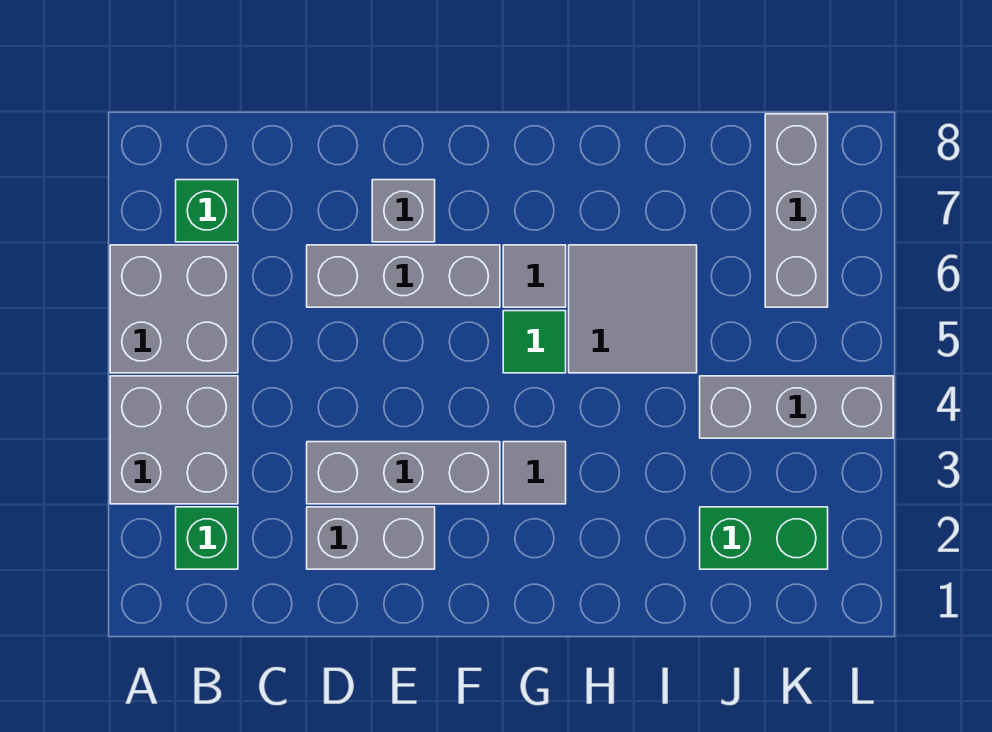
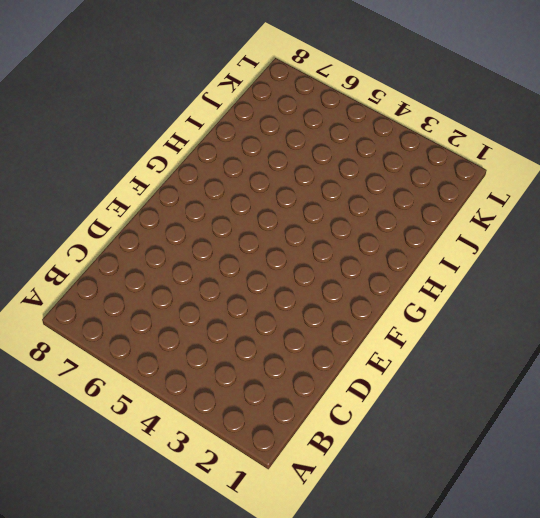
none -> grey 2x2 brick [110,376,238,504]
none -> grey 2x2 brick [110,245,238,373]
none -> green 1x1 brick [176,507,238,569]

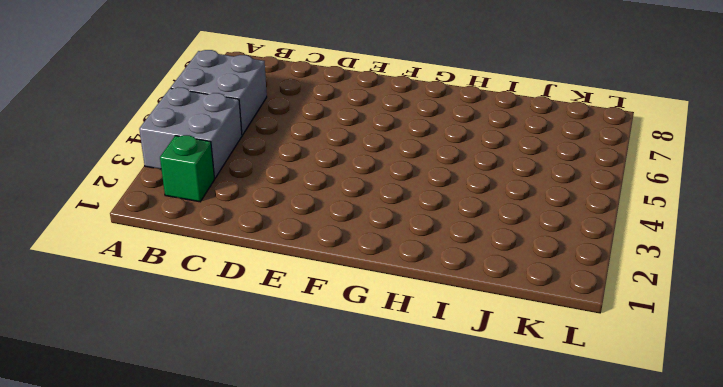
none -> green 1x1 brick [176,180,238,242]
none -> grey 1x2 brick [307,507,435,569]
none -> grey 1x3 brick [307,442,500,504]

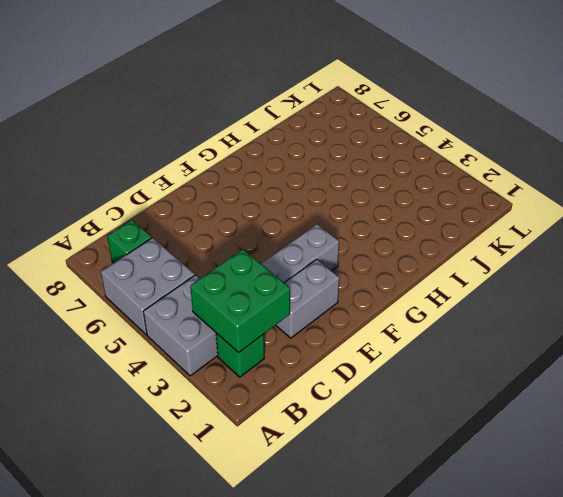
green 2x2 brick [190,249,290,353] -> none
none -> grey 1x3 brick [307,245,500,307]
none -> grey 1x1 brick [372,180,435,242]
none -> grey 1x1 tile [503,442,566,504]

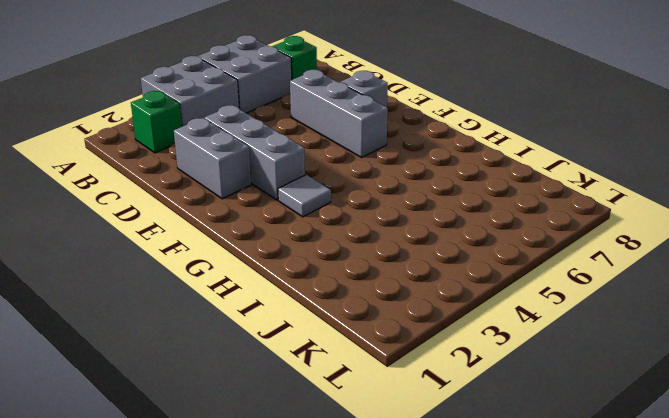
none -> green 1x1 tile [503,311,566,373]
none -> grey 1x1 tile [503,245,566,307]
none -> grey 2x2 tile [569,245,697,373]

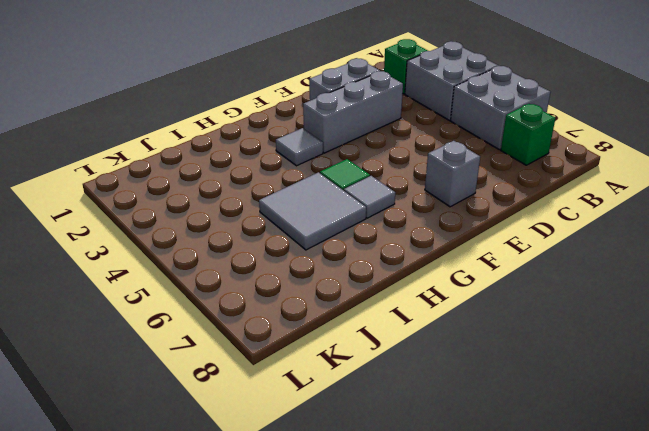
none -> grey 1x3 brick [307,245,500,307]
none -> green 1x2 brick [700,507,828,569]
none -> grey 1x3 brick [700,376,893,438]

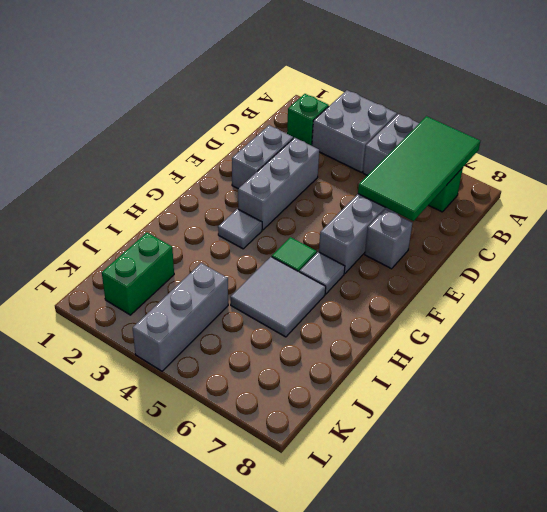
green 2x4 tile [358,116,480,221] -> none
none -> grey 1x3 brick [765,114,828,307]

